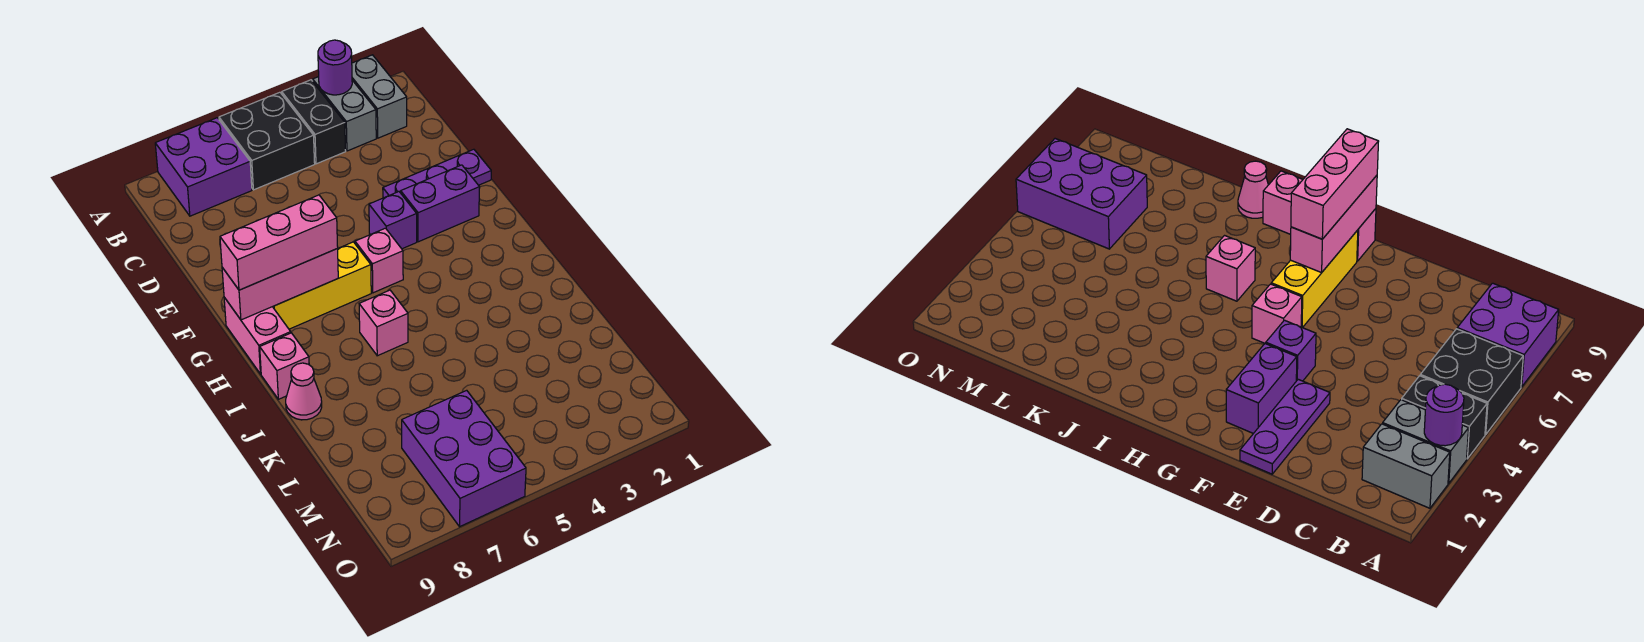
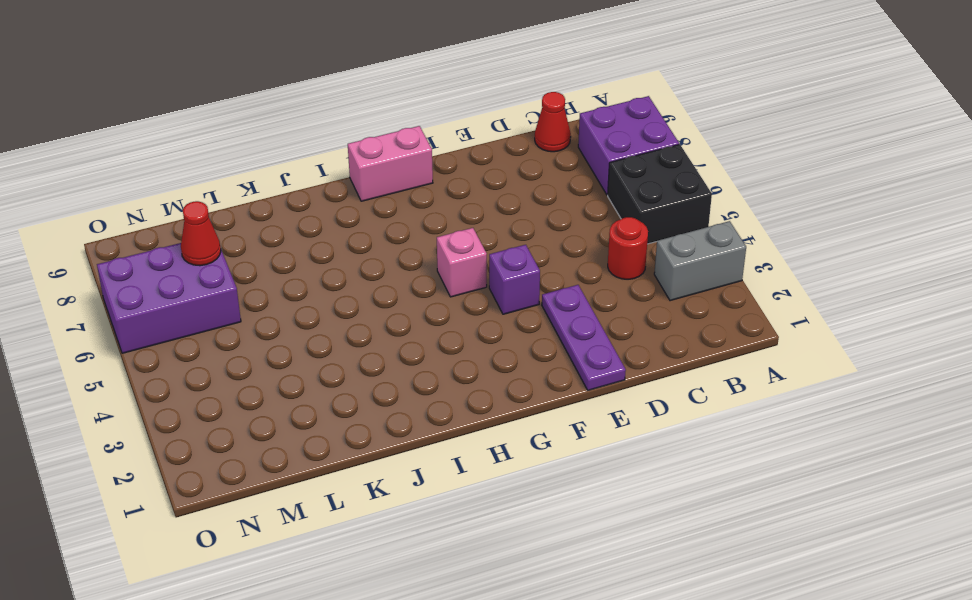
red 1x1 round brick [608,217,648,279] -> none
red 1x1 cone [535,92,571,152] -> none
red 1x1 cone [181,201,221,266] -> none
none -> grey 1x2 brick [352,55,407,138]
none -> black 1x2 brick [282,80,346,164]
none -> purple 1x2 brick [401,165,480,242]

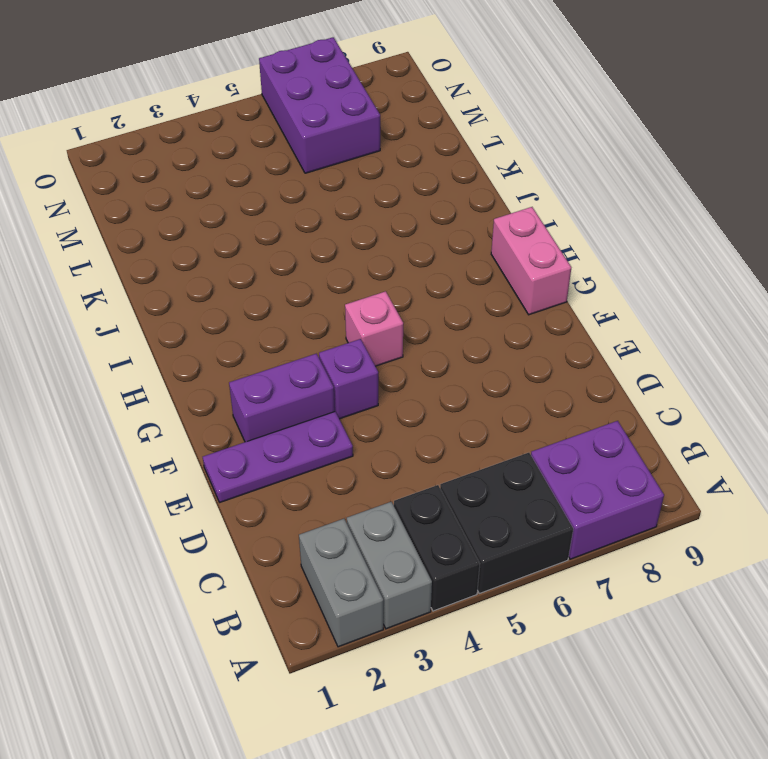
none -> yellow 1x3 brick [273,242,371,329]
none -> pink 1x1 brick [359,290,408,356]
none -> pink 1x1 brick [260,333,309,399]

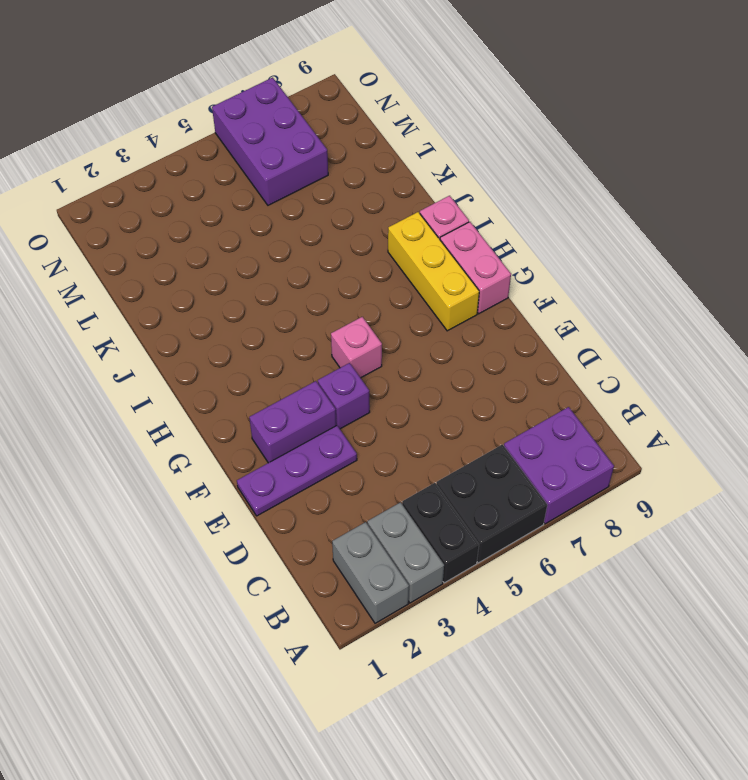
yellow 1x3 brick [388,212,479,331] -> yellow 1x3 brick turned to [273,242,371,329]
none -> pink 1x1 brick [359,290,408,356]
none -> pink 1x1 cone [286,363,322,420]
none -> purple 1x1 round brick [318,40,352,95]

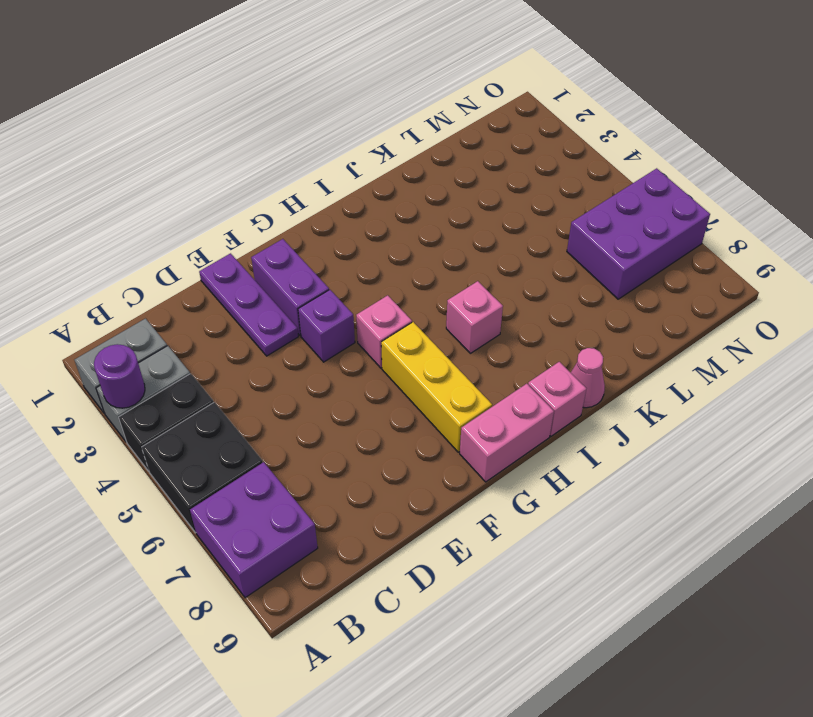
none -> pink 1x3 brick [222,248,338,320]
none -> pink 1x3 brick [220,195,338,290]

